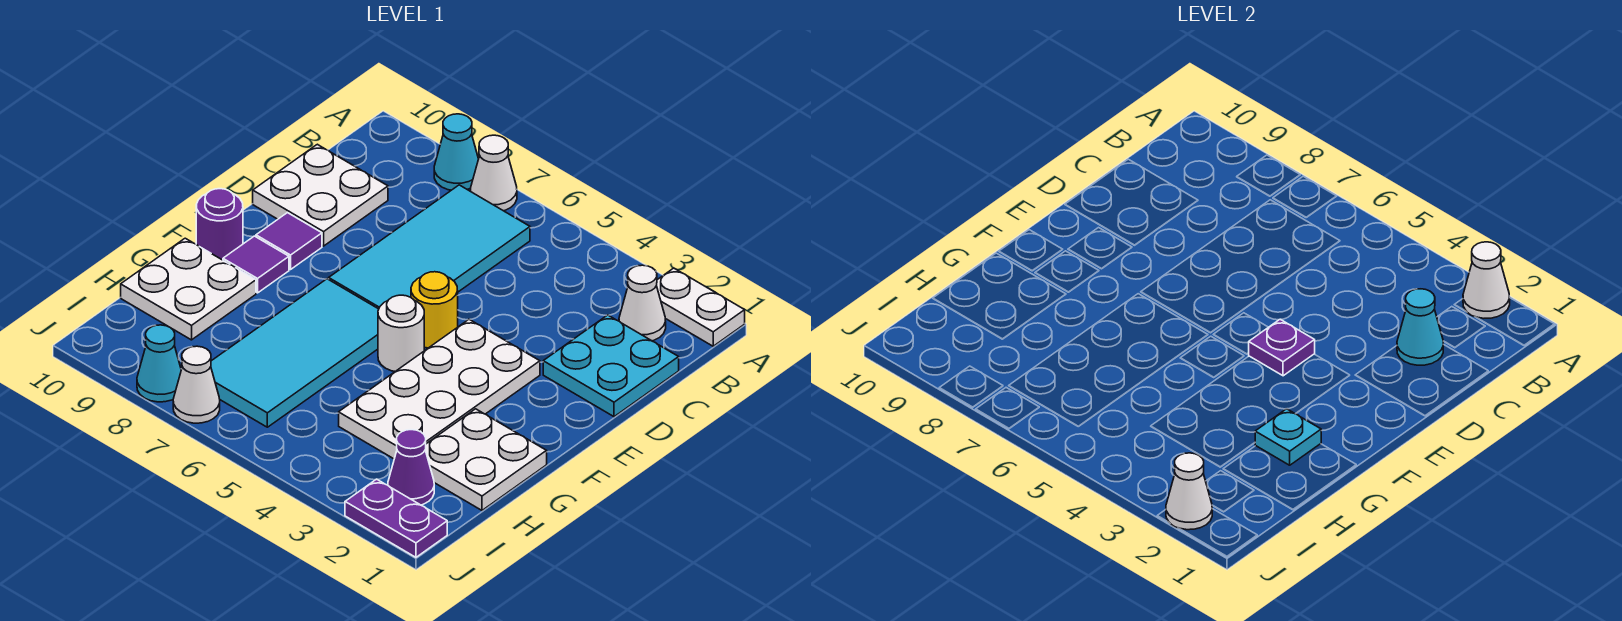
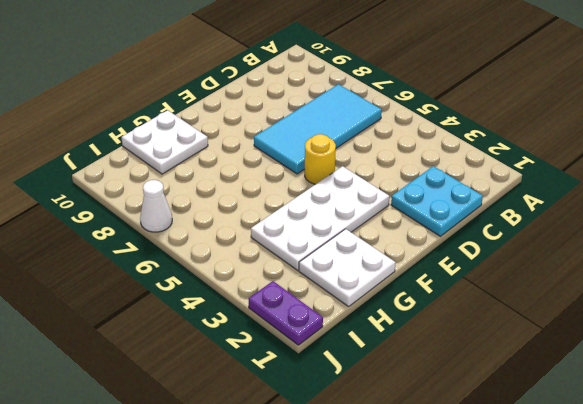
none -> white 1x2 plate [656,268,745,346]
none -> white 1x1 cone [471,135,517,211]
none -> cyan 1x1 cone [434,114,478,190]

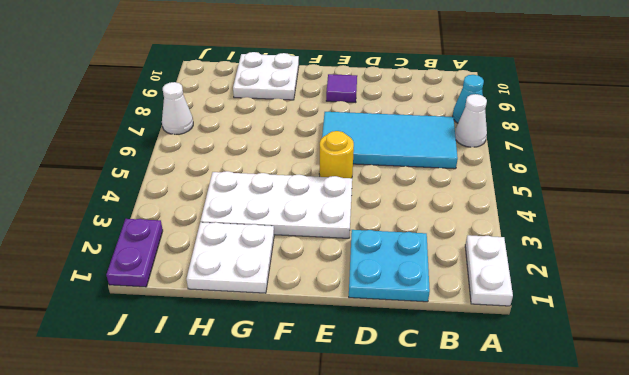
none -> white 1x1 cone [619,265,666,341]
none -> white 2x2 plate [253,144,388,246]
none -> white 1x1 round brick [378,295,424,371]

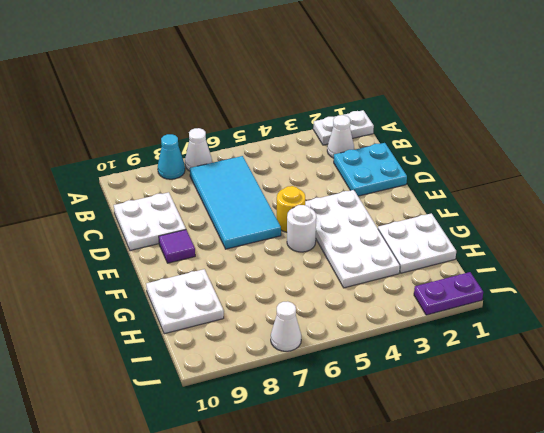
none -> cyan 2x4 tile [211,279,379,427]
none -> purple 1x1 tile [223,236,289,293]
none -> purple 1x1 round brick [196,189,243,260]

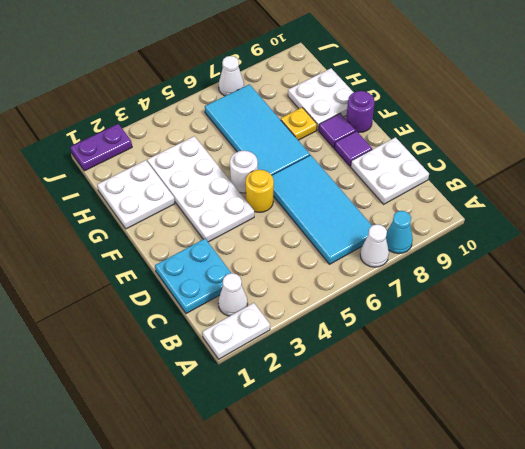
yellow 1x1 plate [281,108,317,140] -> none
none -> purple 1x1 cone [388,430,434,505]
none -> cyan 1x1 cone [137,325,181,402]
none -> white 1x1 cone [1463,242,1510,318]

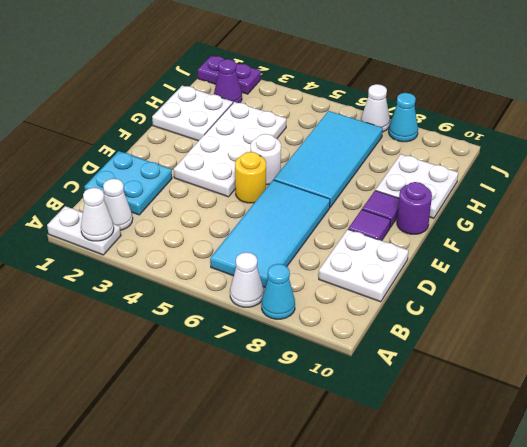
none -> cyan 1x1 cone [1397,289,1443,365]
none -> purple 1x1 plate [1249,319,1315,376]
none -> cyan 1x1 plate [1255,409,1321,465]

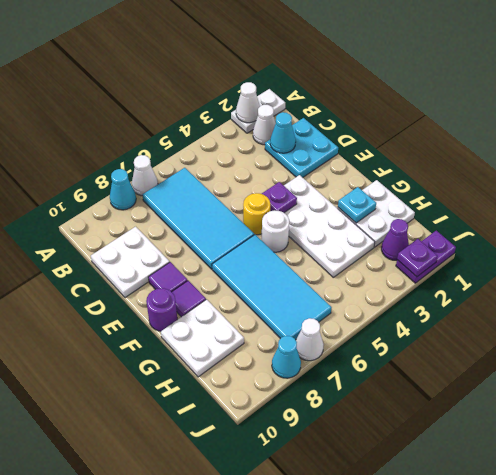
purple 1x1 plate [397,239,438,277] -> white 1x1 cone [1166,453,1212,530]

